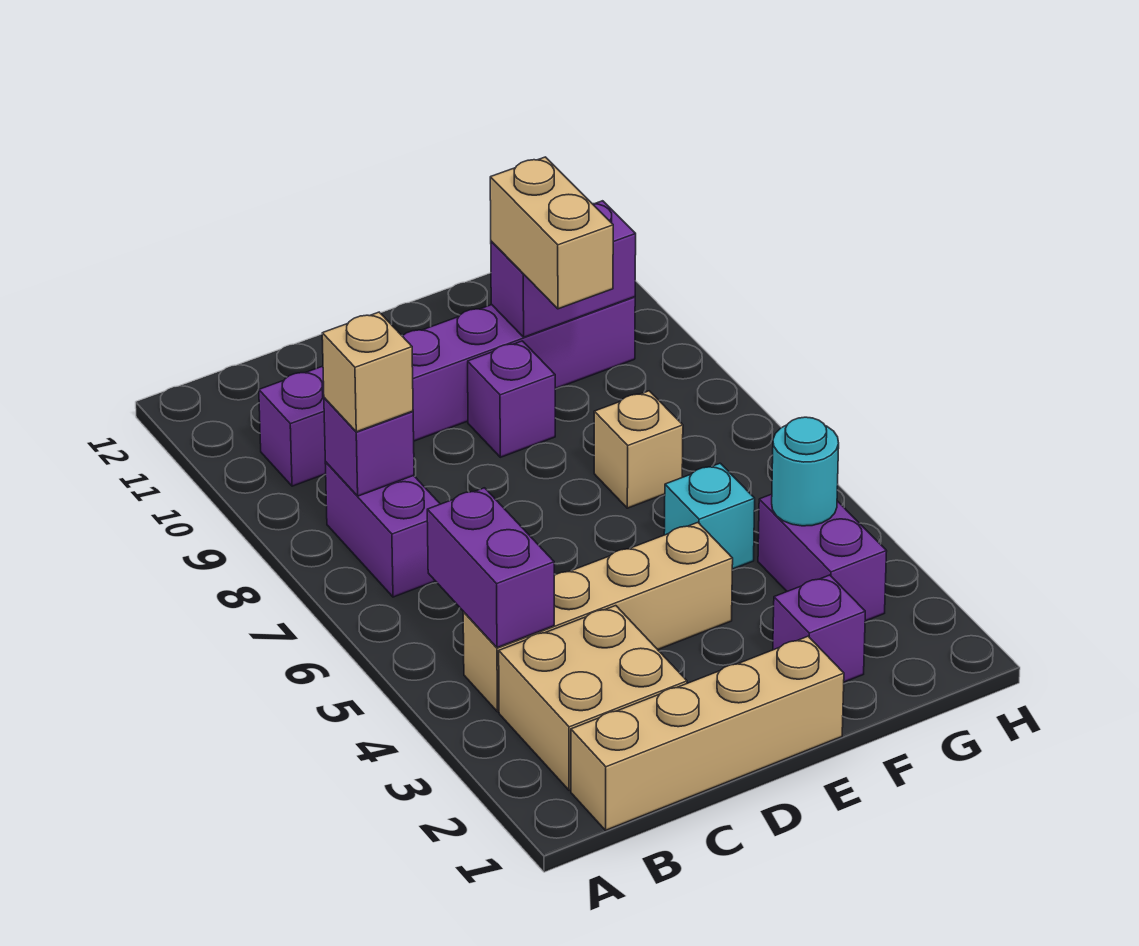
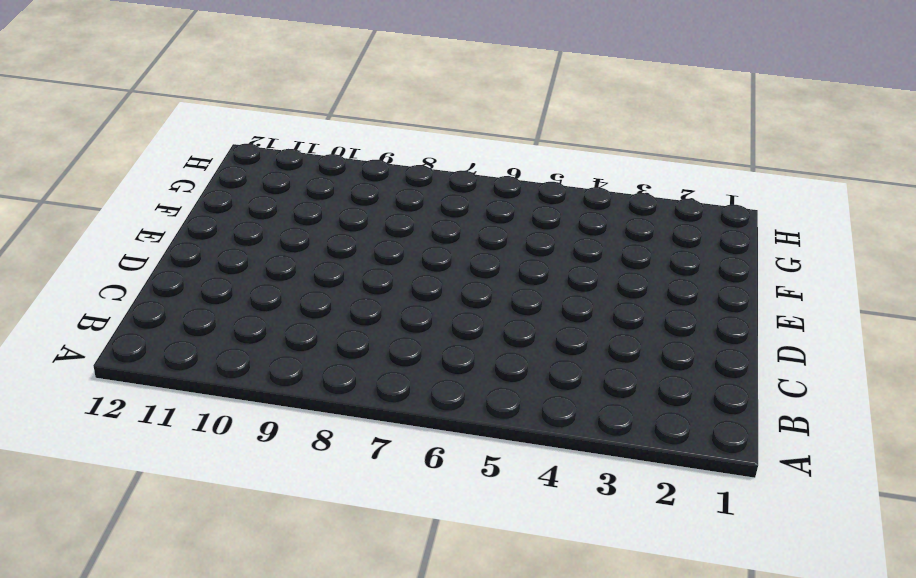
none -> tan 1x4 brick [571,636,844,830]
none -> tan 2x2 brick [499,606,687,790]
none -> tan 1x4 brick [463,523,733,712]

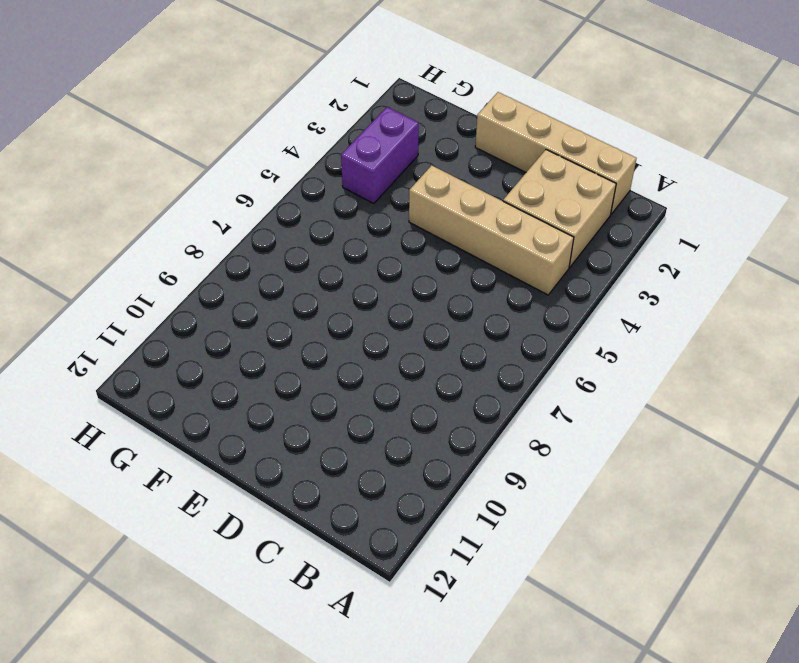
none -> purple 1x2 brick [325,462,440,597]
none -> purple 1x6 brick [259,297,635,486]
none -> purple 1x1 brick [468,341,555,457]

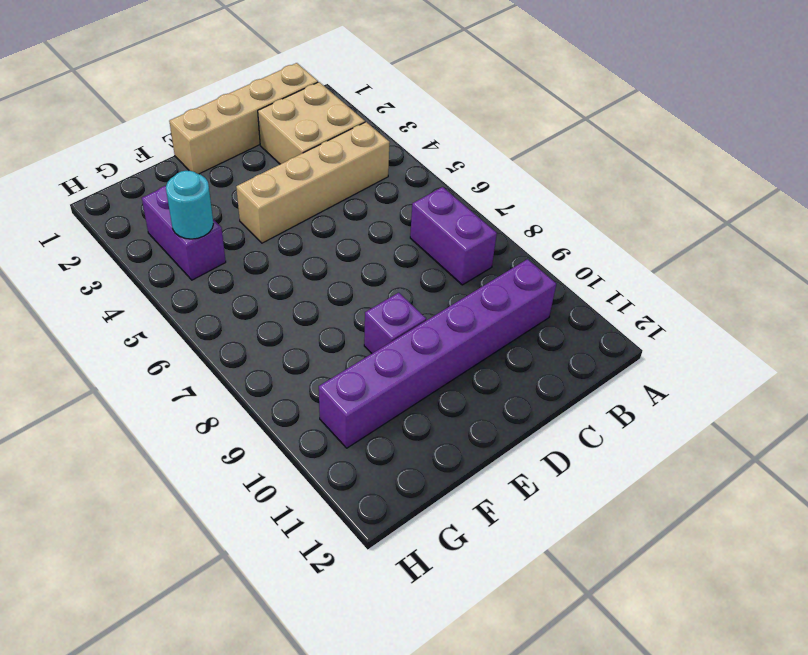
none -> purple 1x1 brick [773,575,865,682]
none -> cyan 1x1 brick [664,463,755,569]
none -> tan 1x1 brick [594,391,683,508]

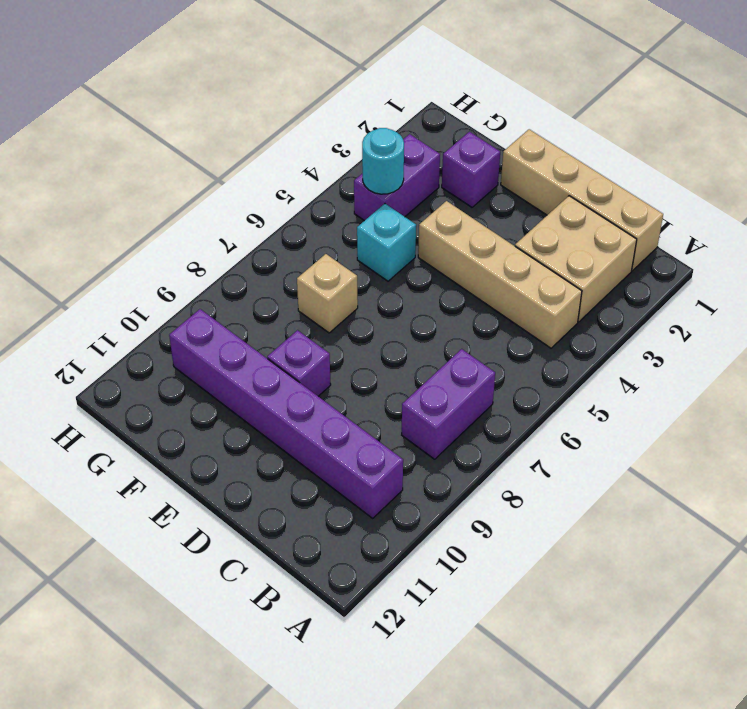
none -> purple 1x2 brick [427,488,554,648]
none -> purple 1x1 brick [324,398,414,496]
none -> purple 1x2 brick [491,201,636,337]

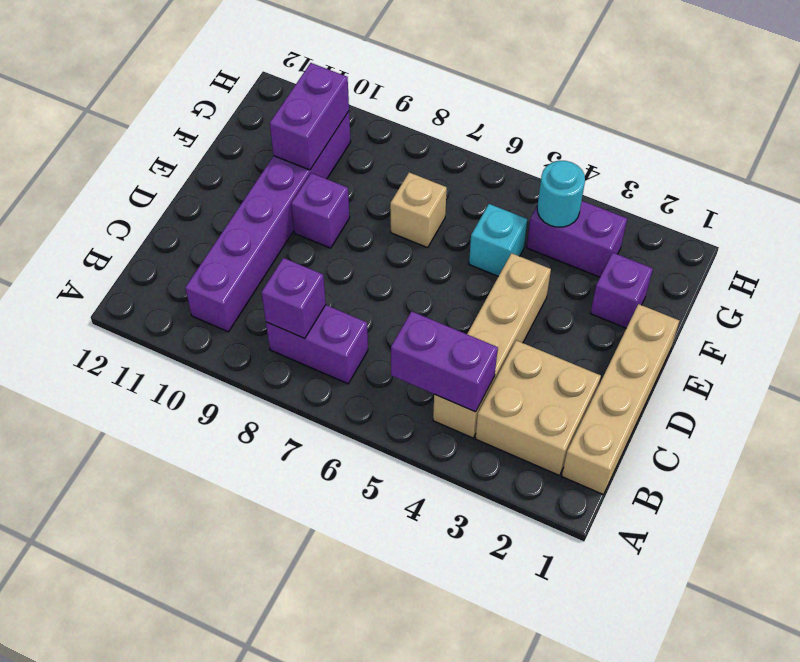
none -> tan 1x1 brick [322,312,413,432]
none -> tan 1x2 brick [490,157,613,309]

